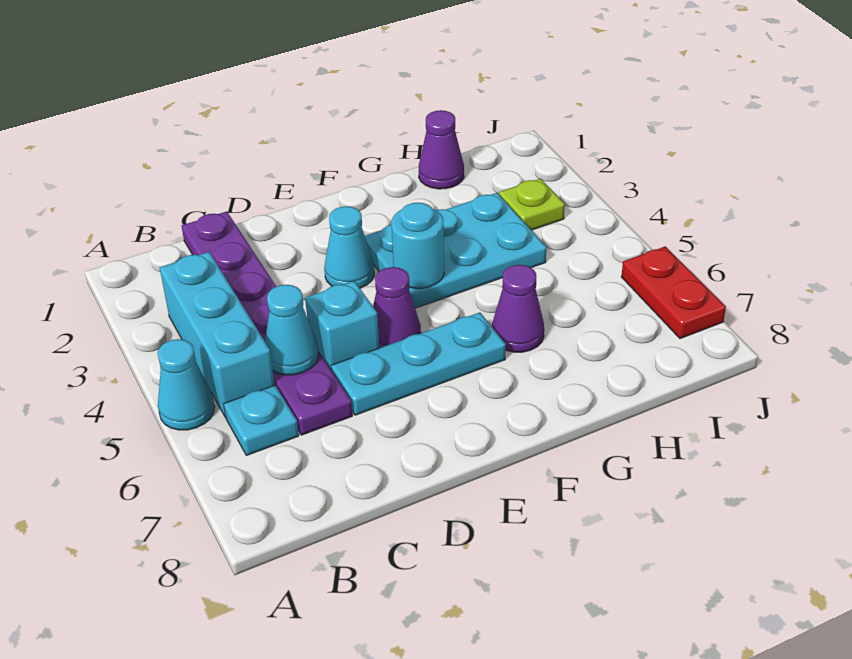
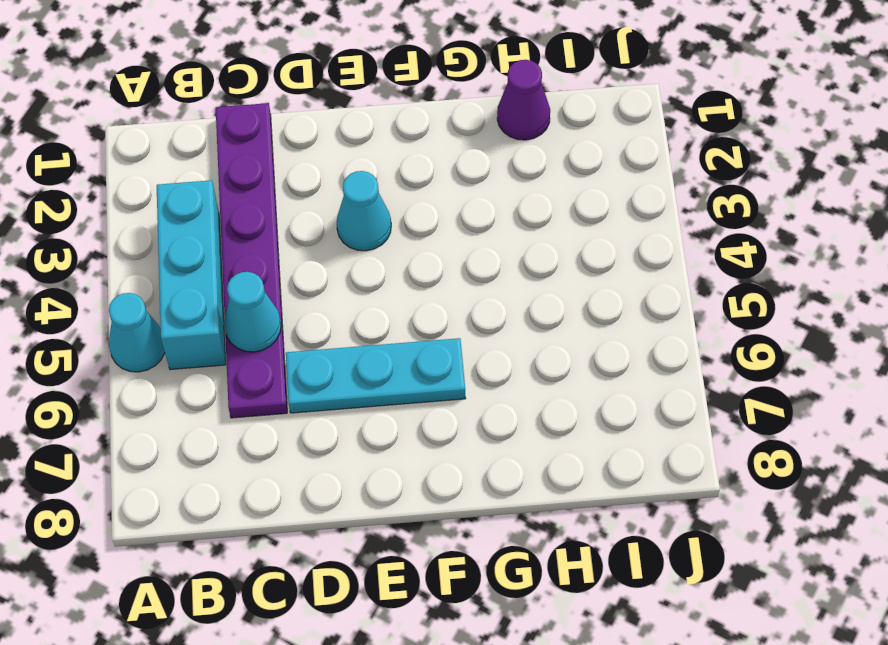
none -> cyan 1x1 plate [224,385,299,456]
none -> cyan 1x1 brick [305,281,379,370]
none -> purple 1x1 cone [373,267,421,348]

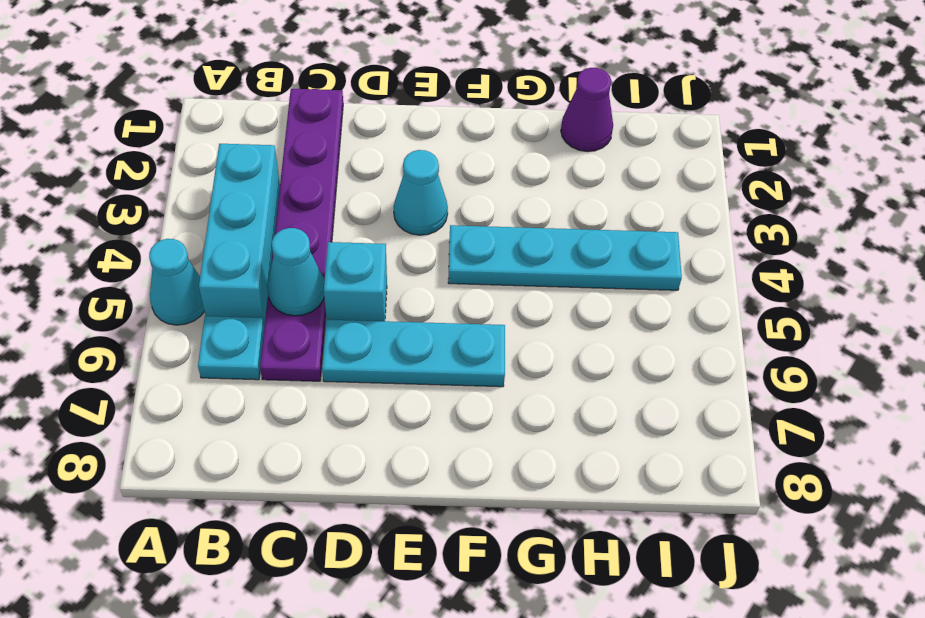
cyan 1x4 plate [448,225,682,290] -> cyan 2x3 plate [365,193,546,308]
none -> purple 1x1 cone [373,267,421,348]
none -> purple 1x1 cone [492,265,544,352]
none -> lime 1x1 plate [499,179,565,230]

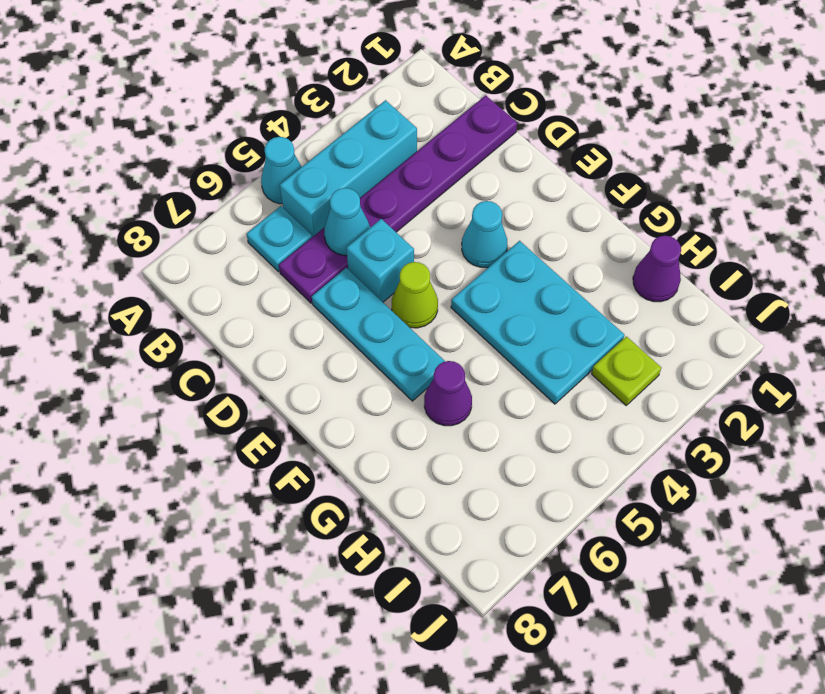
lime 1x1 cone [392,262,438,328] -> purple 1x1 cone [373,267,421,348]
none -> red 1x2 plate [622,246,726,339]
none -> cyan 1x1 round brick [392,203,444,288]

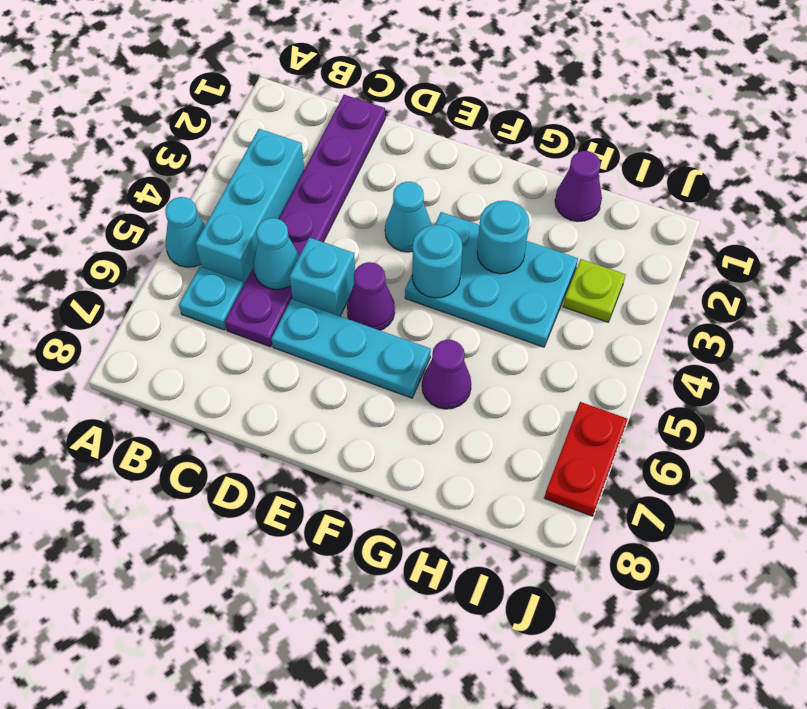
cyan 1x1 round brick [477,201,529,274] -> none

